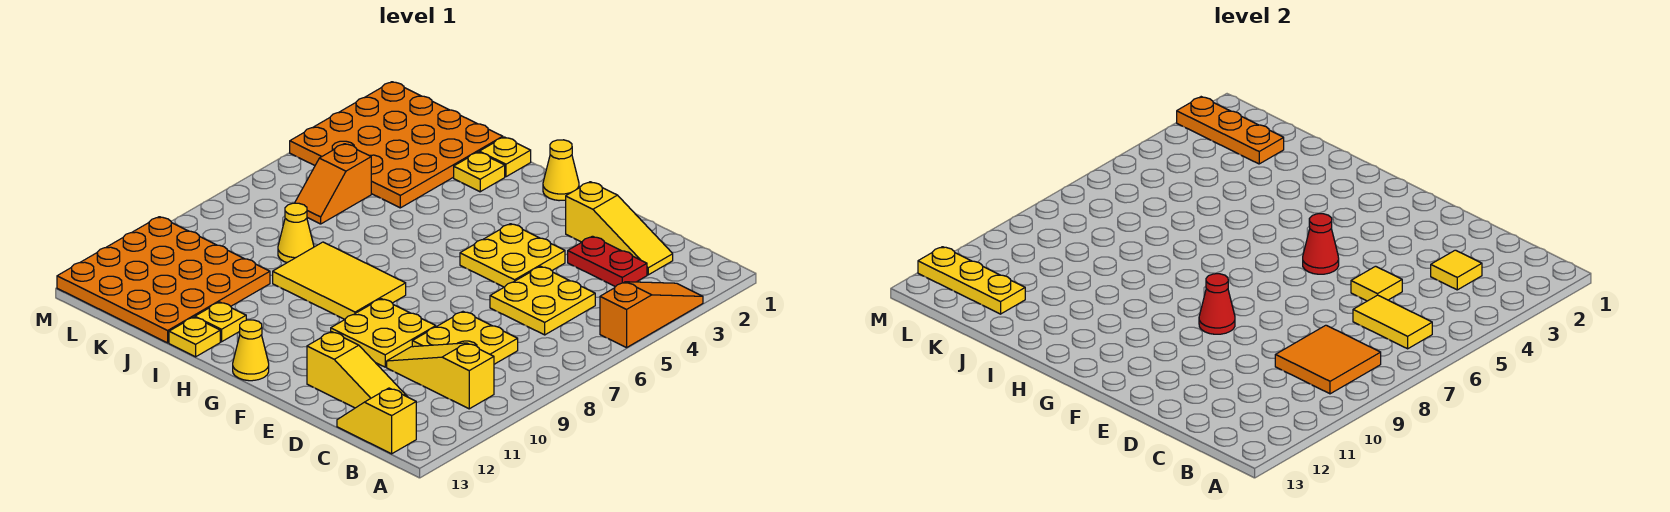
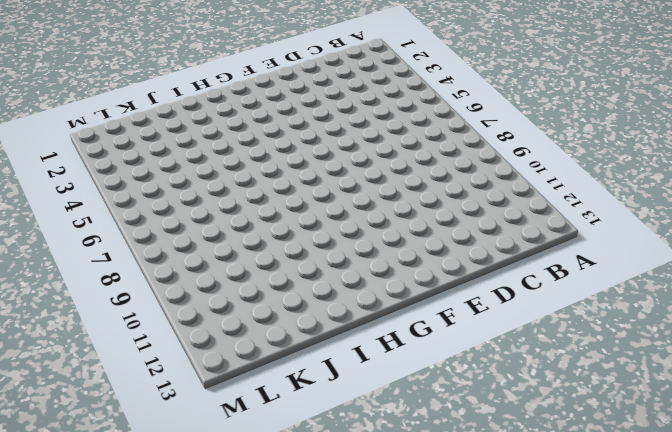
none -> orange 1x3 slope [600,282,703,348]
none -> yellow 1x3 slope [387,343,494,409]
none -> yellow 1x2 slope [337,388,416,454]

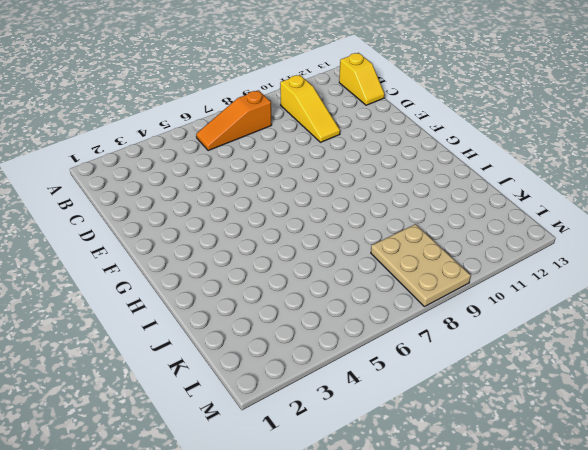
orange 1x3 slope [196,90,272,151] -> orange 1x3 slope moved to [600,282,703,348]
tan 2x3 plate [371,224,471,307] -> none
none -> yellow 1x3 slope [566,182,673,275]
none -> red 1x2 plate [568,236,647,287]
none -> yellow 2x2 plate [490,266,595,335]

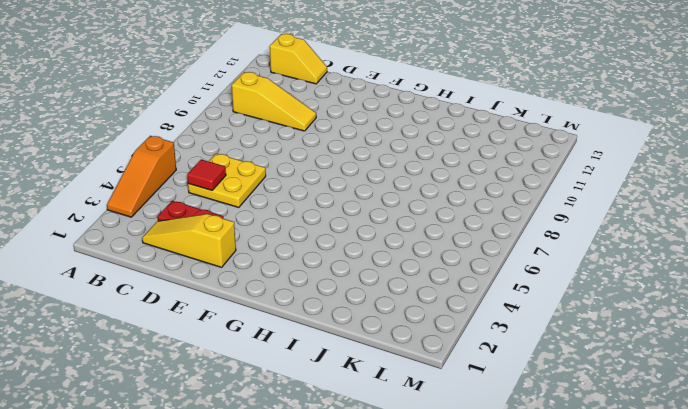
red 1x1 tile [187,159,226,190] -> none
none -> yellow 2x2 plate [412,312,518,364]
none -> yellow 1x3 slope [307,332,407,408]
none -> yellow 2x2 plate [460,224,565,287]

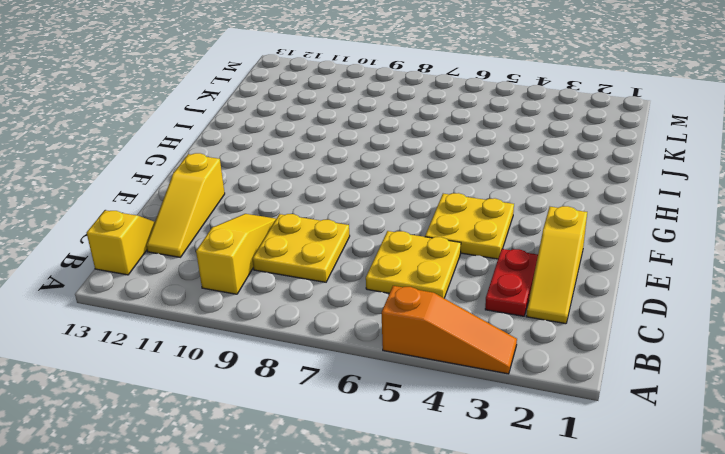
none -> yellow 2x2 plate [331,299,436,367]
none -> yellow 1x1 cone [543,140,579,201]
none -> yellow 2x3 tile [273,242,406,320]

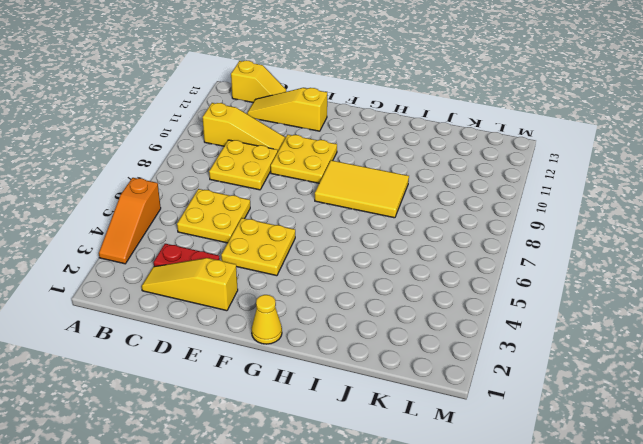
none -> yellow 1x1 cone [233,320,269,381]
none -> yellow 1x1 plate [479,137,531,177]
none -> yellow 1x1 plate [454,152,505,192]

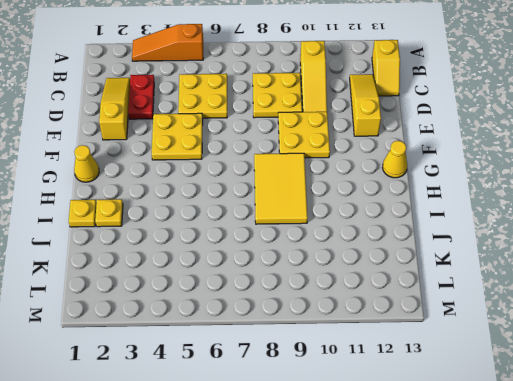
none -> yellow 1x1 plate [195,302,246,342]
none -> yellow 1x1 plate [169,317,220,357]
none -> orange 4x4 plate [290,82,503,208]

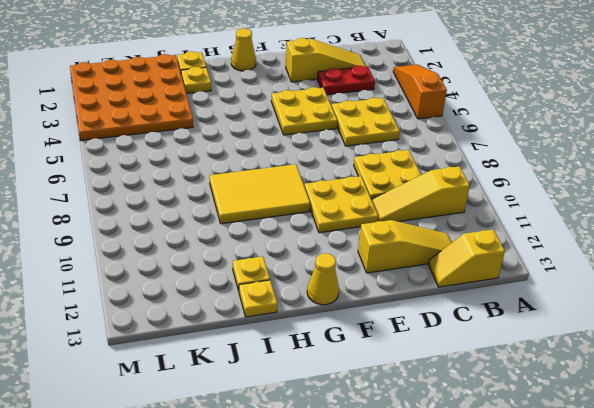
none -> yellow 1x1 cone [278,203,314,263]
none -> orange 4x4 plate [57,217,270,343]
none -> orange 1x2 slope [295,144,371,224]

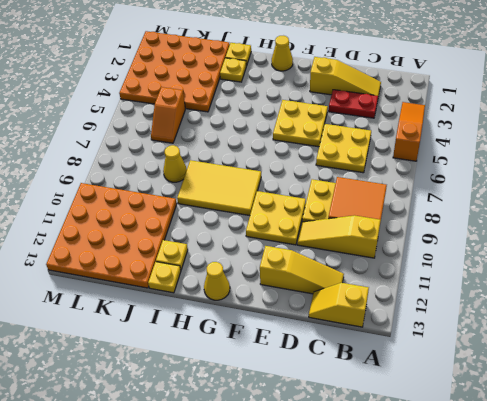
none -> yellow 1x2 tile [1353,295,1432,349]
none -> yellow 1x1 tile [1431,250,1482,290]
none -> yellow 1x1 tile [1351,266,1402,301]

